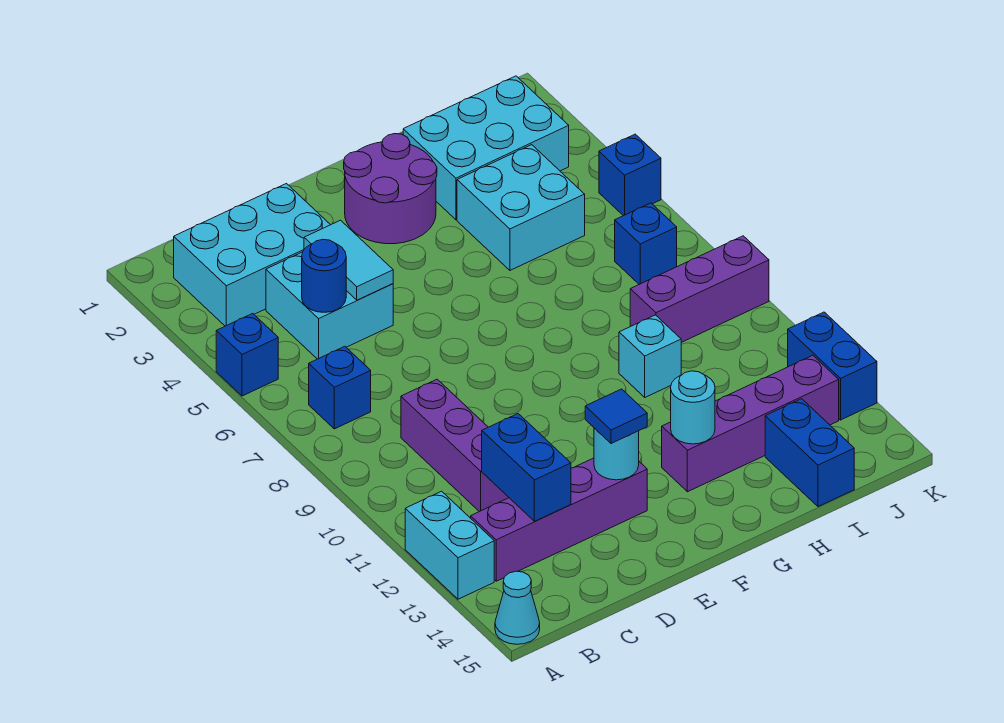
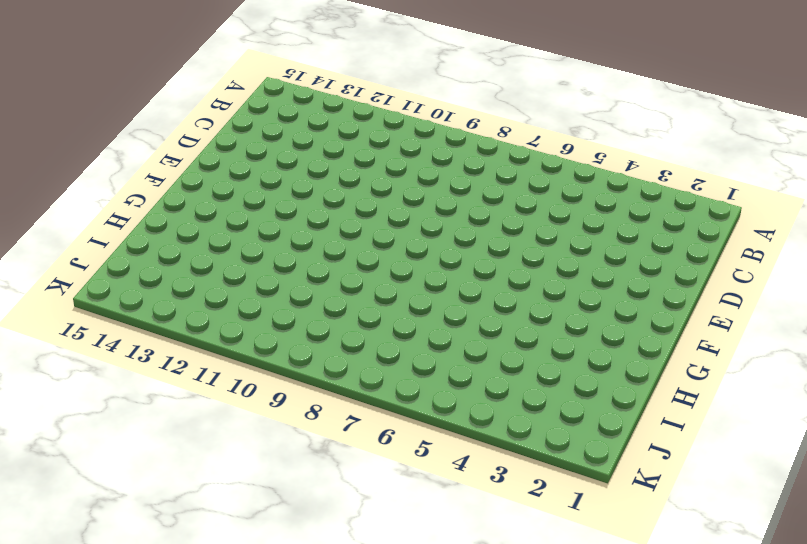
none -> blue 1x1 brick [216,313,278,396]
none -> cyan 1x2 brick [405,491,494,599]
none -> cyan 1x1 cone [495,571,540,644]

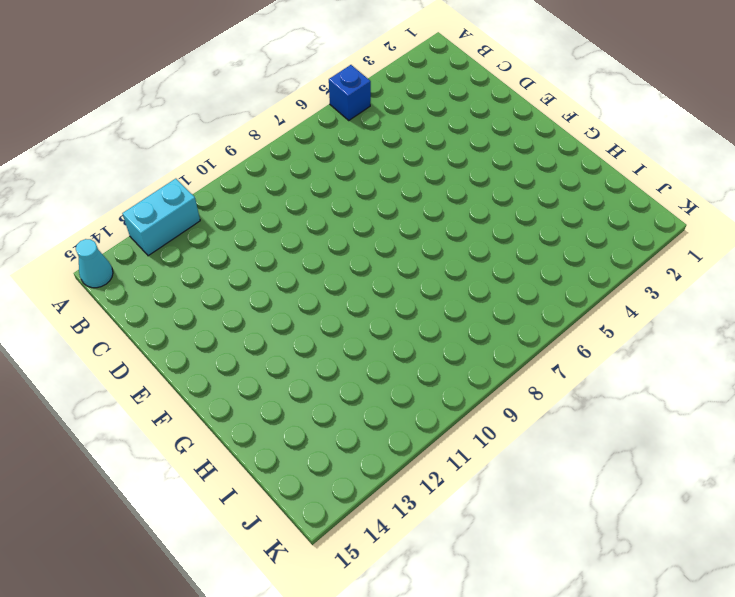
none -> cyan 2x3 brick [174,184,330,326]
none -> blue 1x1 brick [309,346,371,429]
none -> purple 1x4 brick [471,458,647,581]

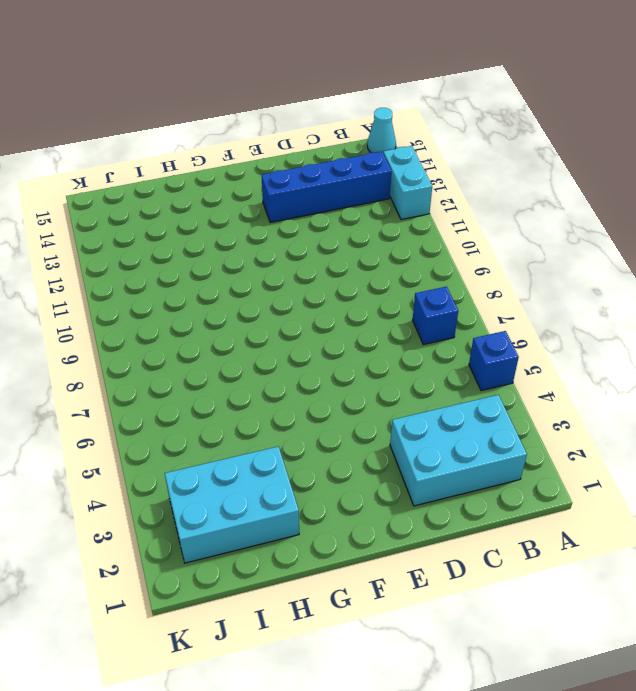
blue 1x4 brick [261,151,391,222] -> purple 1x4 brick [471,458,647,581]
none -> cyan 2x2 brick [266,252,393,359]
none -> purple 1x3 brick [401,379,509,512]
none -> purple 2x2 round brick [344,134,437,244]

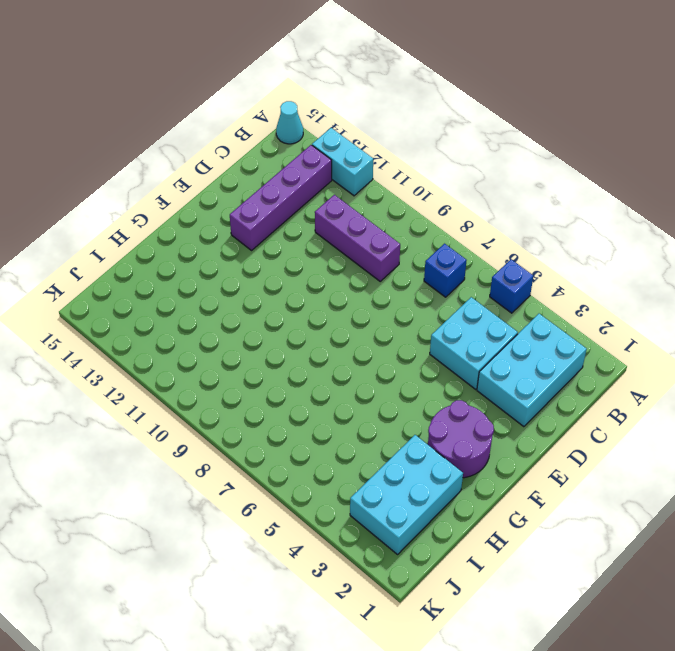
none -> purple 1x4 brick [662,355,839,492]
none -> cyan 2x2 brick [457,145,585,270]
none -> cyan 1x1 brick [619,315,681,397]

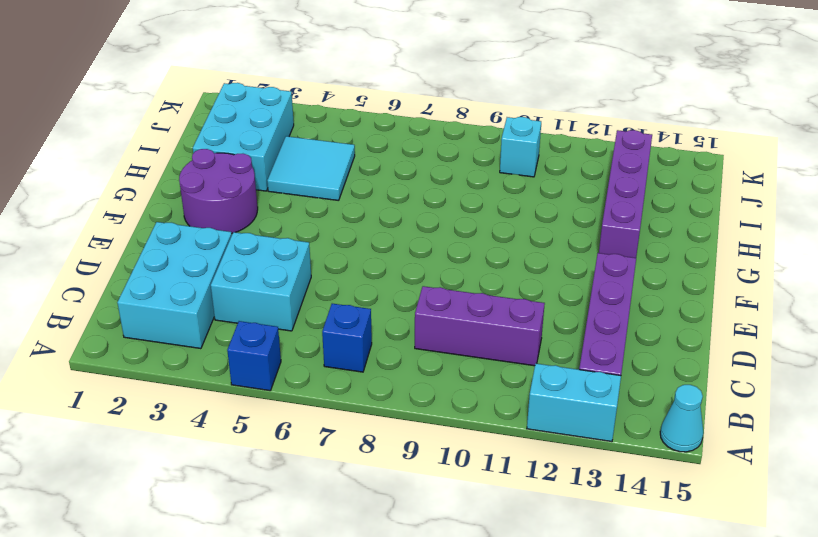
cyan 2x2 tile [267,136,355,201] -> cyan 2x2 brick [457,145,585,270]
cyan 1x1 brick [500,117,541,177] -> cyan 1x1 brick moved to [619,315,681,397]
none -> purple 1x3 brick [630,236,769,342]
none -> blue 1x2 brick [765,399,854,507]
none -> blue 1x1 brick [615,203,677,284]

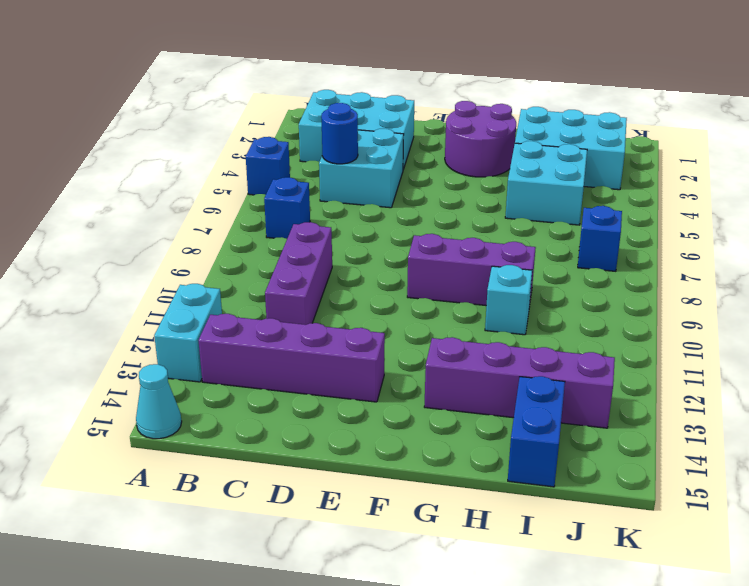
purple 1x3 brick [407,234,536,307] -> purple 1x3 brick moved to [630,236,769,342]
none -> blue 1x1 brick [599,134,661,216]
none -> blue 1x2 brick [788,312,877,420]
none -> blue 1x2 brick [482,414,571,521]

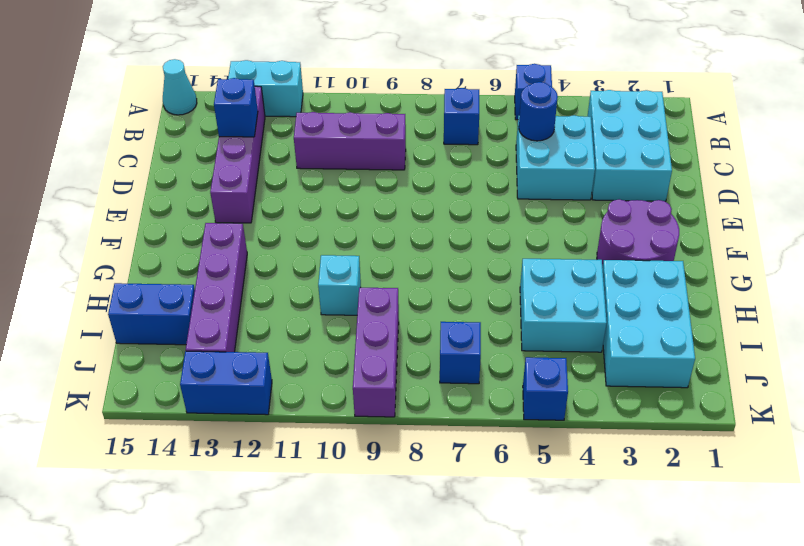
blue 1x1 brick [214,78,258,137] -> blue 1x2 brick [482,414,571,521]
none -> cyan 1x2 tile [304,220,393,300]
none -> cyan 1x1 round brick [594,428,639,480]
none -> cyan 1x1 round brick [671,371,715,444]

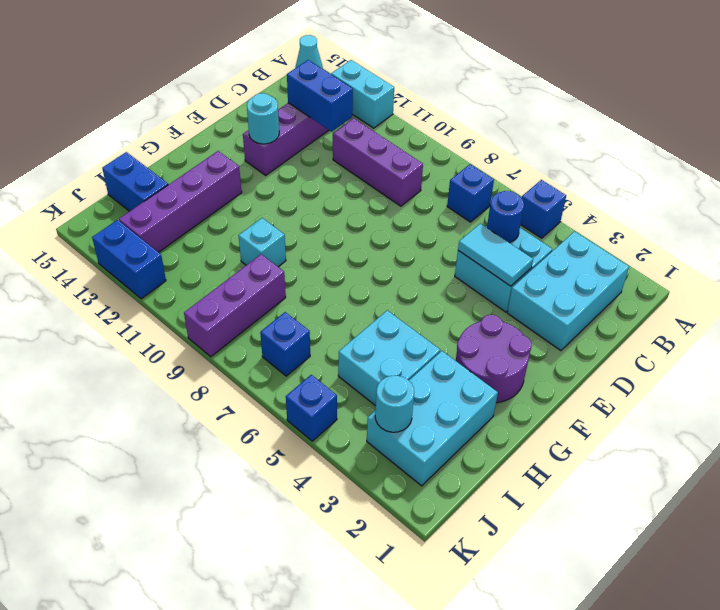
cyan 1x1 round brick [375,376,414,432] -> cyan 1x1 round brick moved to [671,371,715,444]
none -> blue 1x1 tile [585,389,647,444]

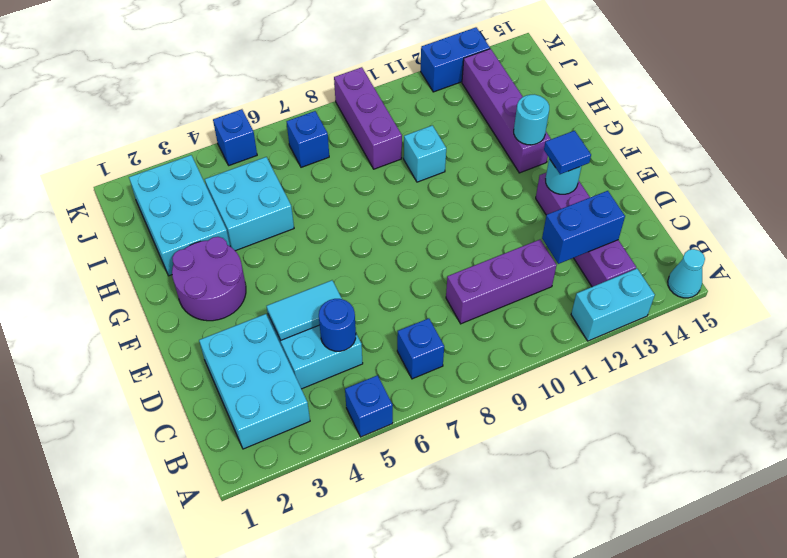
none -> blue 1x2 brick [765,399,854,507]

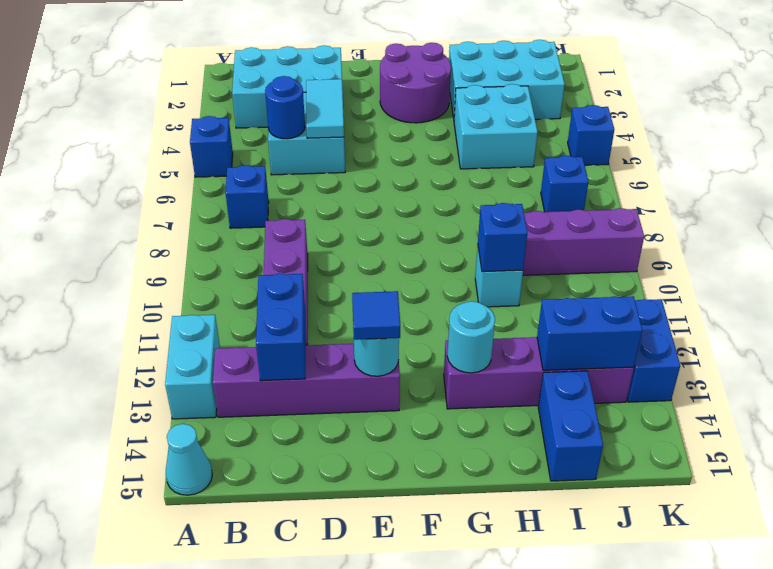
blue 1x1 brick [478,203,527,272] -> none
blue 1x2 brick [537,296,642,370] -> none

